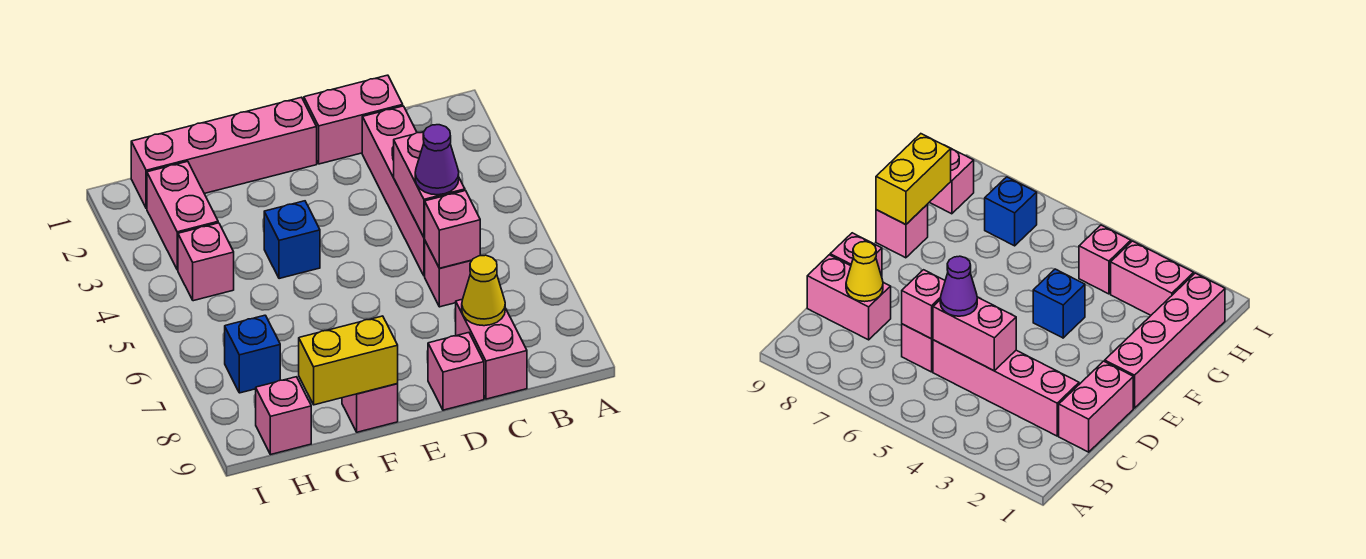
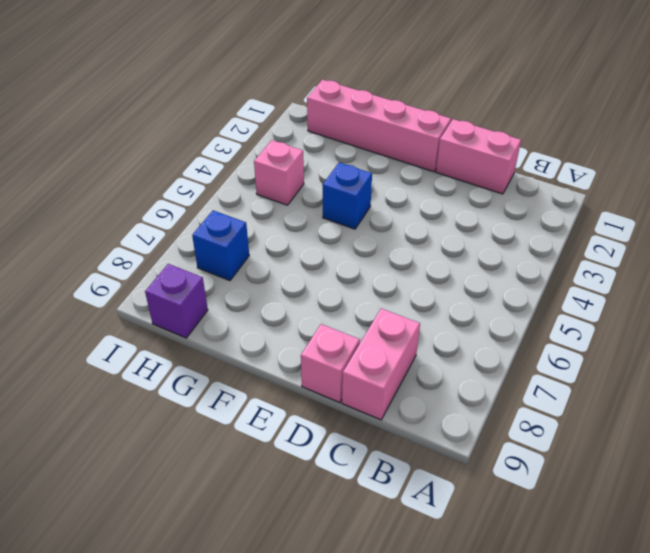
purple 1x1 brick [145,264,208,338] -> pink 1x1 brick [256,377,311,455]
none -> pink 1x4 brick [362,106,425,276]
none -> pink 1x1 brick [425,241,472,307]
none -> pink 1x1 brick [342,383,398,432]

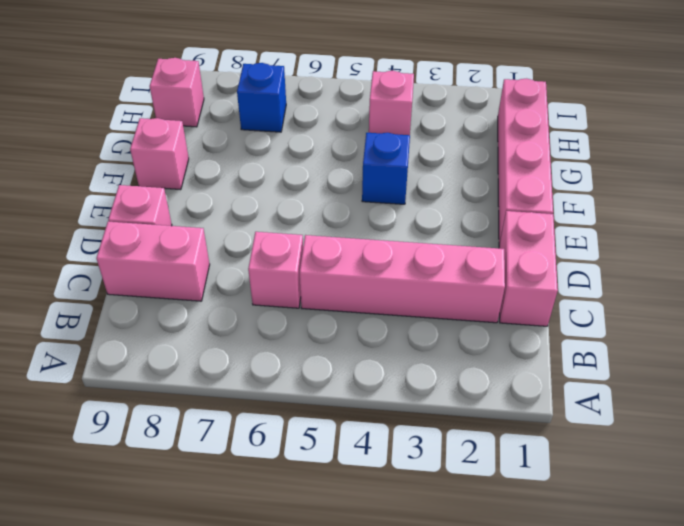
none -> pink 1x2 brick [147,161,218,270]
none -> pink 1x2 brick [394,132,465,237]
none -> pink 1x1 brick [425,191,480,268]

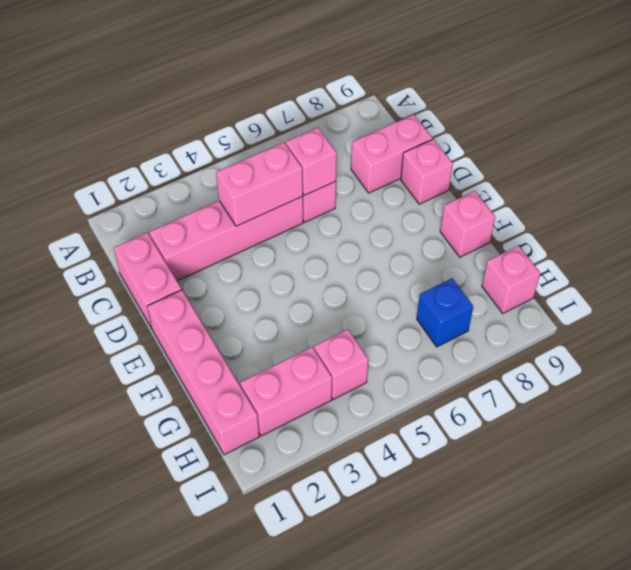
none -> blue 1x1 brick [264,201,320,279]
none -> yellow 1x1 cone [462,255,505,326]
none -> yellow 1x2 brick [299,316,398,405]

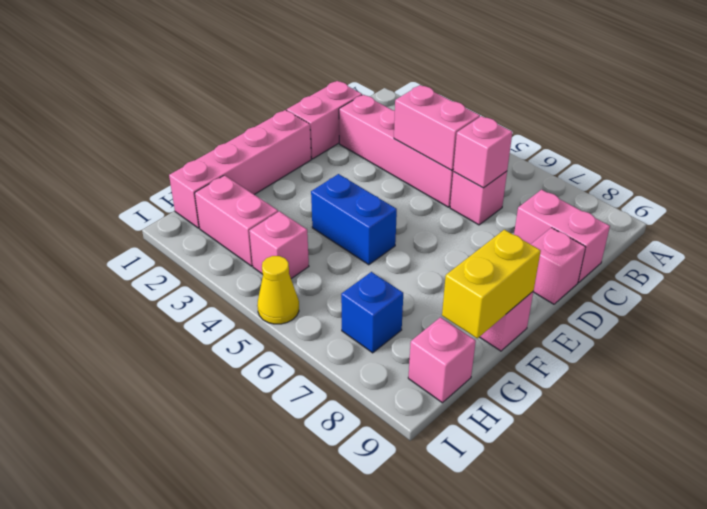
blue 1x2 brick [311,174,397,265] -> blue 1x1 brick [264,201,320,279]
yellow 1x1 cone [257,256,299,324] -> yellow 1x1 cone moved to [462,255,505,326]
none -> purple 1x1 cone [415,125,459,195]

